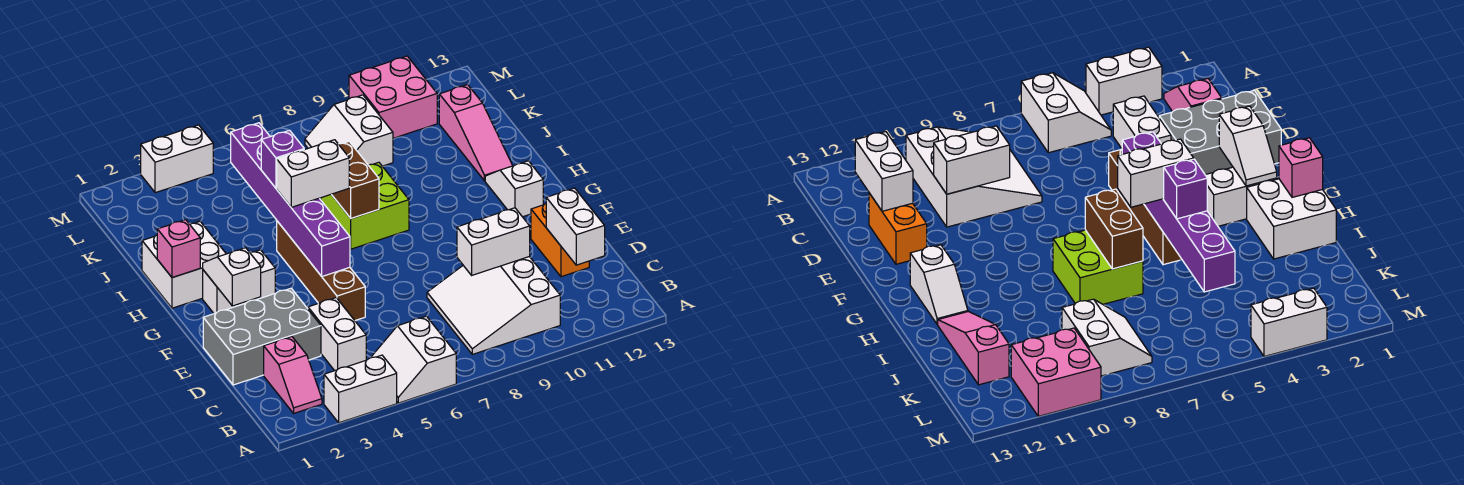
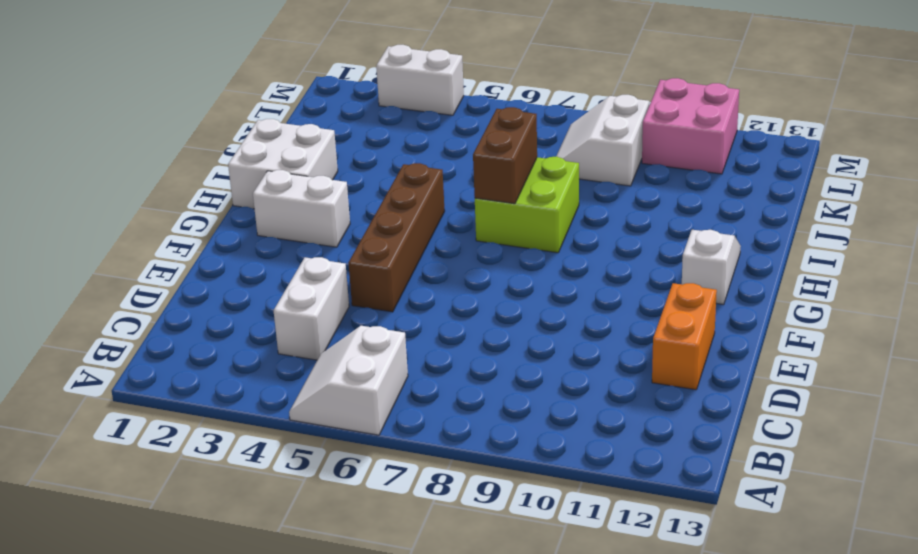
none -> white 1x2 brick [324,355,397,423]
none -> pink 1x2 slope [264,337,322,413]
none -> white 3x3 slope [427,257,560,354]

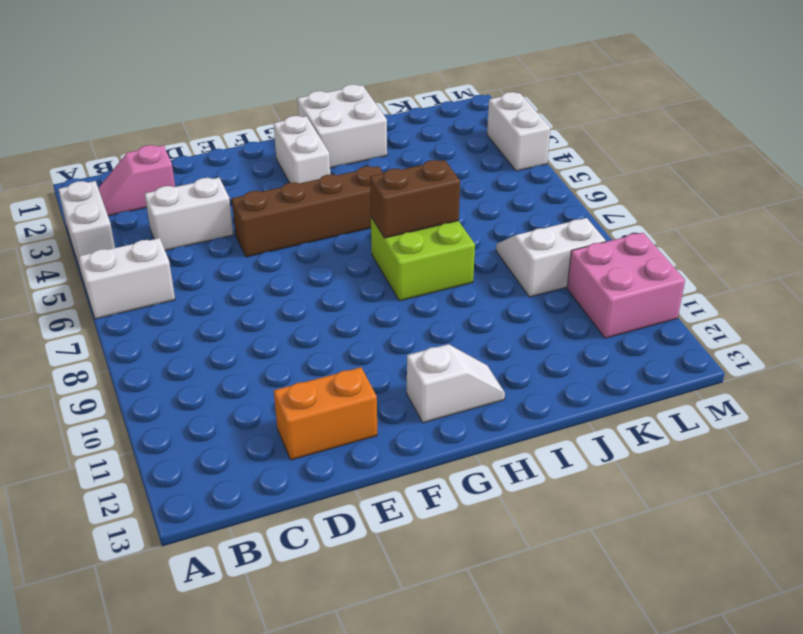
none -> white 3x3 slope [427,257,560,354]
none -> grey 2x3 brick [203,288,321,385]
none -> pink 1x3 slope [439,85,513,181]

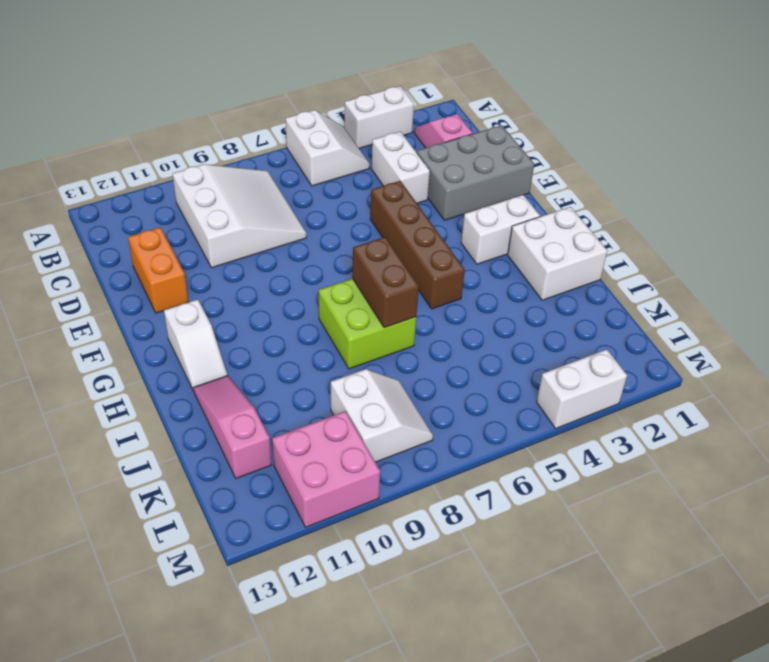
none -> white 1x2 brick [546,188,605,265]
none -> white 1x2 brick [457,208,530,275]
none -> white 1x2 slope [203,248,261,306]

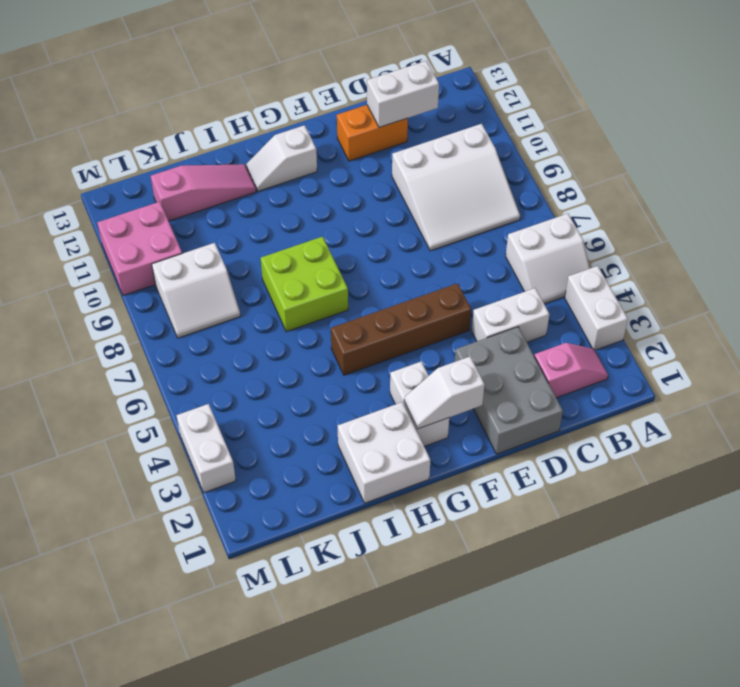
none -> white 1x2 brick [457,208,530,275]
none -> purple 1x6 brick [231,123,350,276]
none -> pink 1x1 brick [157,220,200,278]

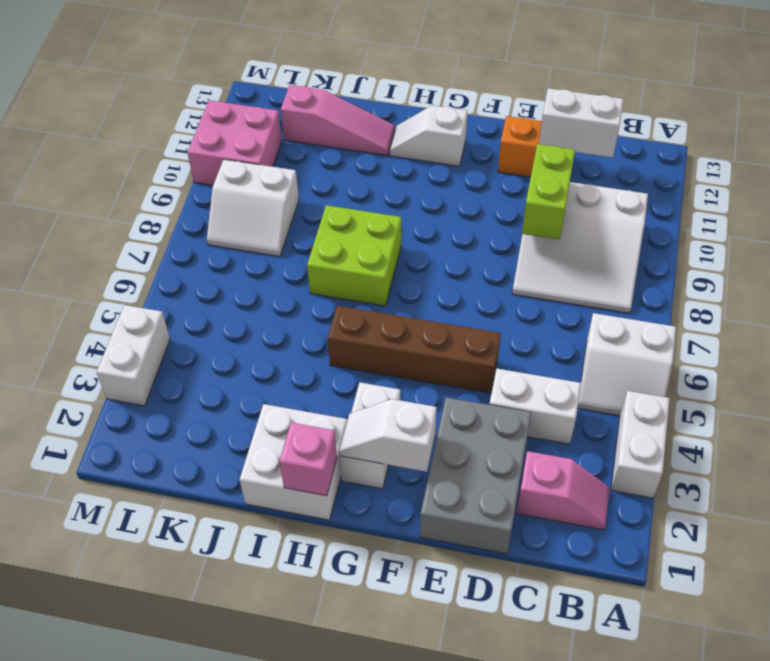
lime 1x2 brick [522,144,575,240] -> white 1x2 brick [457,208,530,275]
none -> purple 1x6 brick [231,123,350,276]
none -> brown 1x2 brick [331,142,379,218]
none -> white 1x2 brick [277,140,349,207]

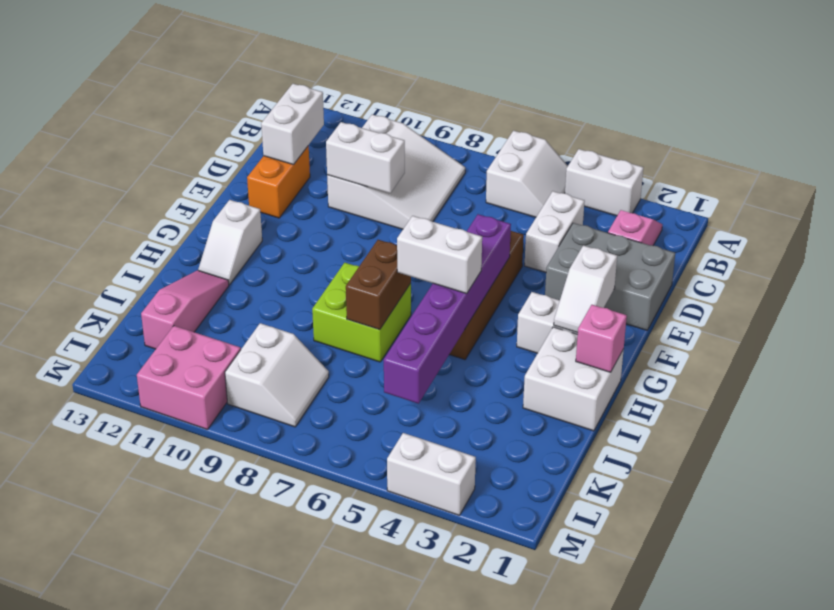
none -> purple 1x1 brick [261,130,304,188]

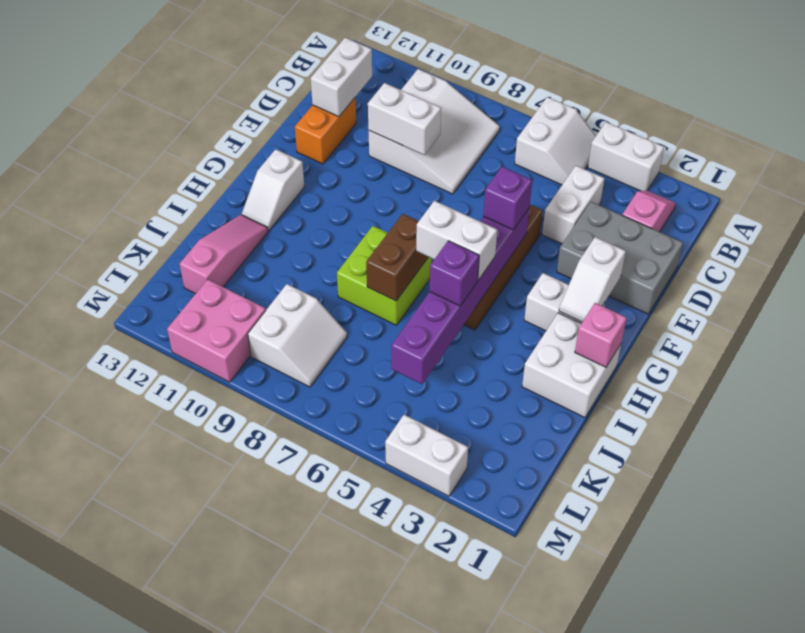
purple 1x1 brick [483,167,532,230] -> none

